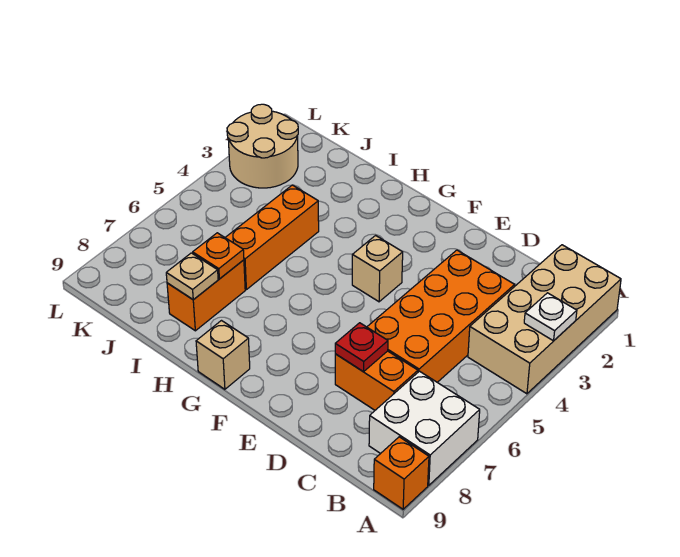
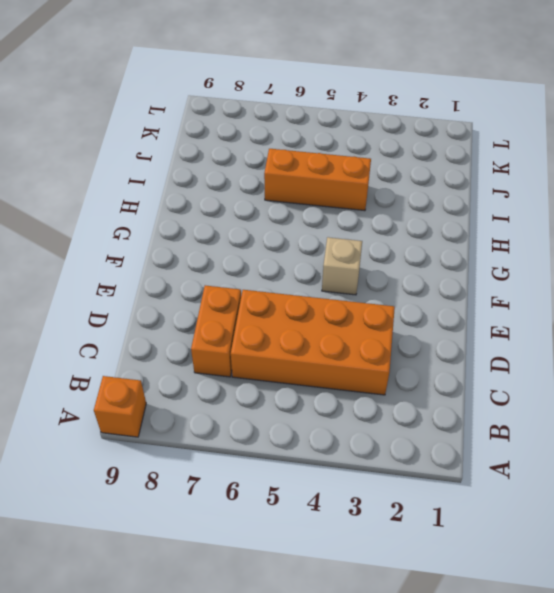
none -> tan 2x4 brick [468,245,621,394]
none -> white 2x2 brick [369,371,480,485]
none -> tan 1x1 brick [196,321,250,389]

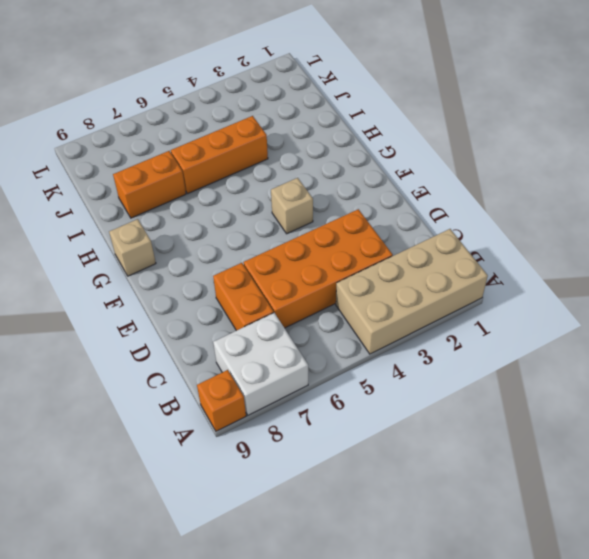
none -> tan 2x2 round brick [227,104,298,188]
none -> white 1x1 plate [524,293,577,341]
none -> red 1x1 plate [335,323,388,372]

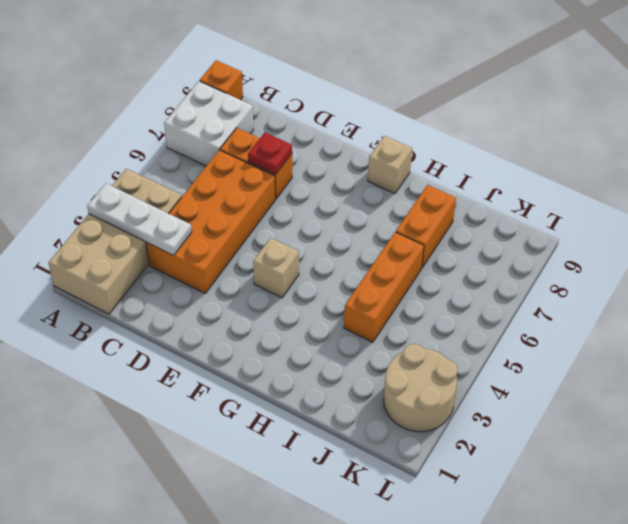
white 1x3 plate [87,184,192,256] -> white 1x1 plate [524,293,577,341]
none -> orange 1x1 plate [193,233,244,279]
none -> tan 1x1 plate [166,253,218,300]

